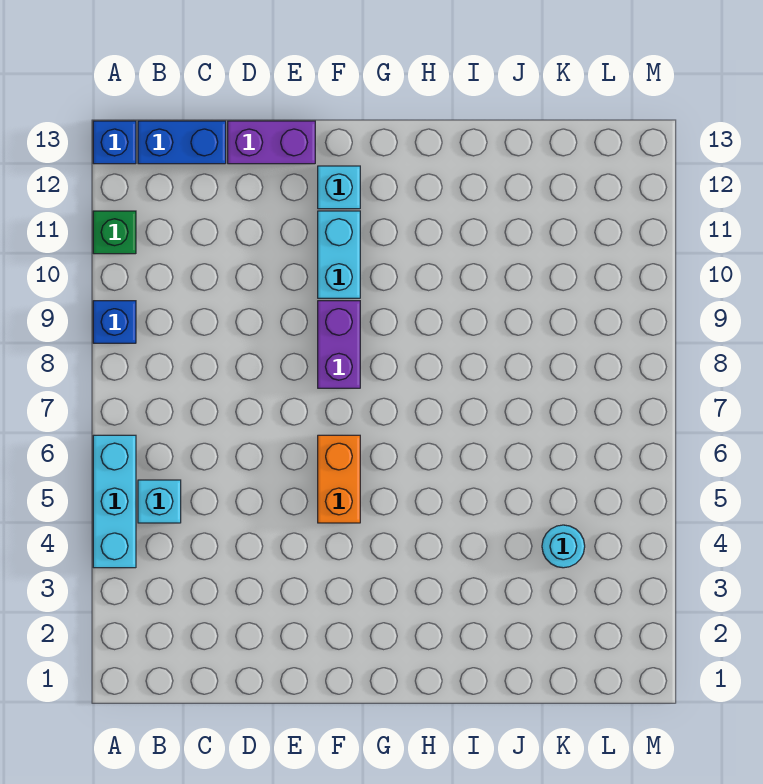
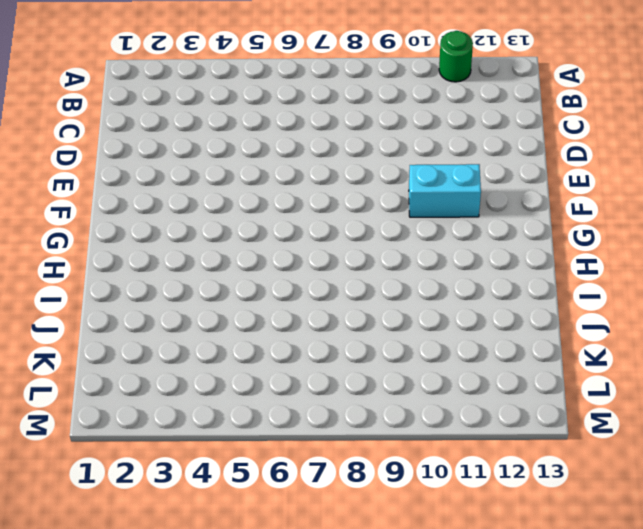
green 1x1 round brick [439,31,473,82] -> green 1x1 brick [93,211,136,254]
none -> cyan 1x3 brick [93,435,136,568]
none -> blue 1x1 brick [93,301,136,343]
none -> blue 1x1 brick [93,121,136,164]

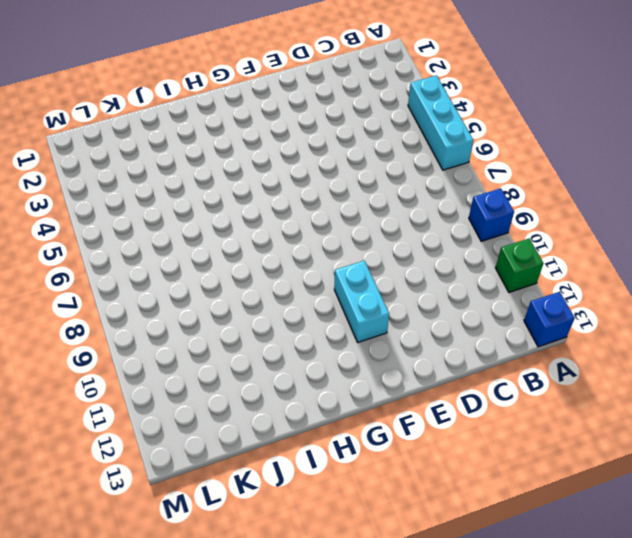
none -> cyan 1x1 brick [138,480,181,523]
none -> blue 1x2 brick [138,121,226,164]
none -> purple 1x2 brick [228,121,315,164]

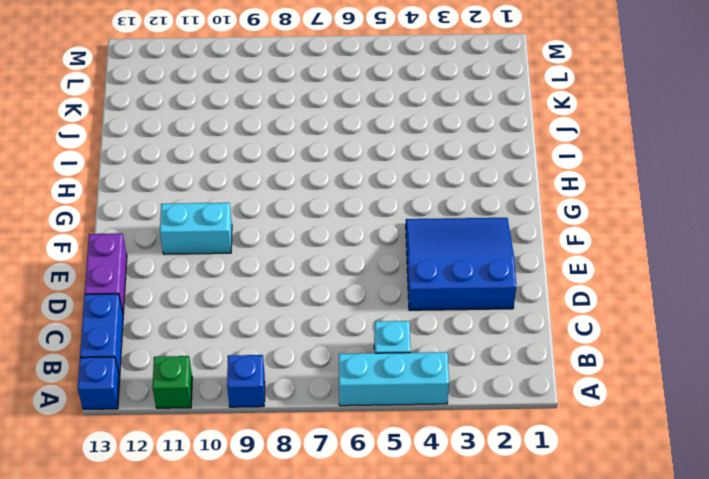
blue 3x3 slope [406,218,516,310] -> none
none -> orange 1x2 brick [318,435,360,523]
none -> purple 1x2 brick [318,301,360,388]
none -> cyan 1x1 brick [318,166,360,209]

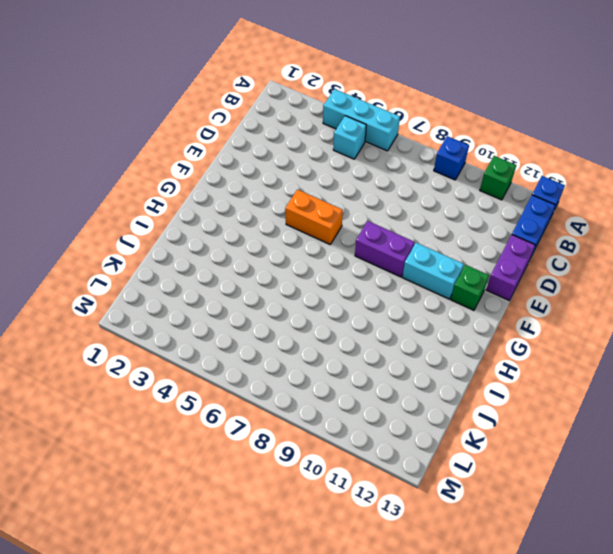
green 1x1 brick [451,265,489,310] -> cyan 1x1 brick [318,166,360,209]
none -> cyan 1x1 round brick [542,525,585,568]

